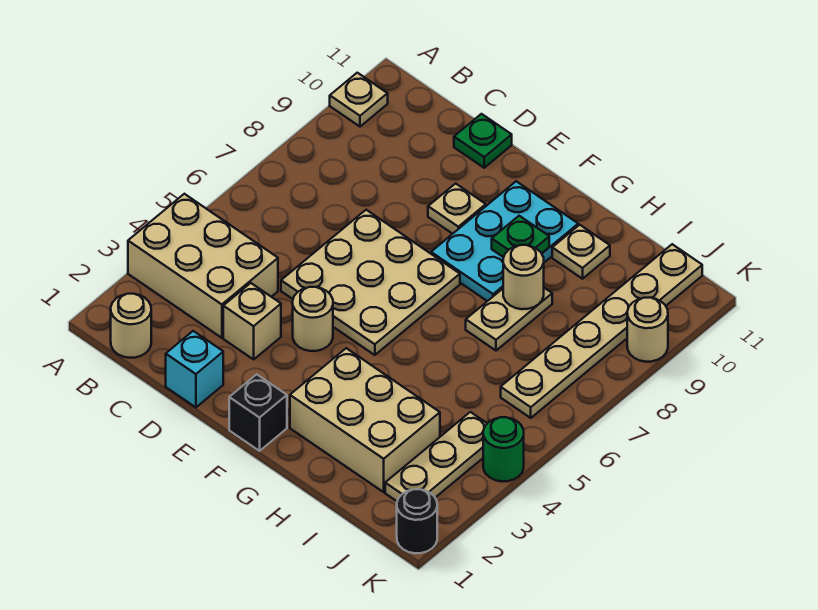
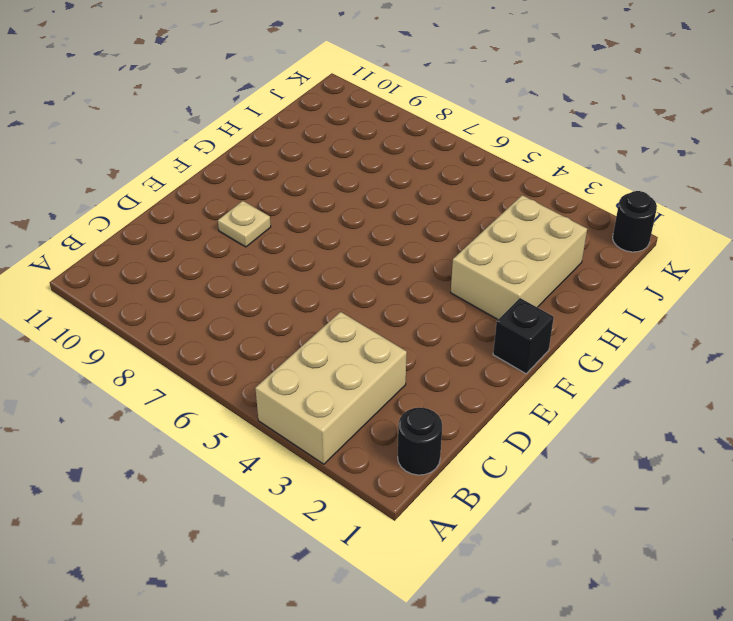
black 1x1 round brick [398,408,442,475] -> tan 1x1 round brick [111,294,151,358]
none -> tan 1x1 plate [330,73,388,127]
none -> cyan 1x1 brick [166,331,223,407]
none -> tan 1x1 brick [223,283,281,359]

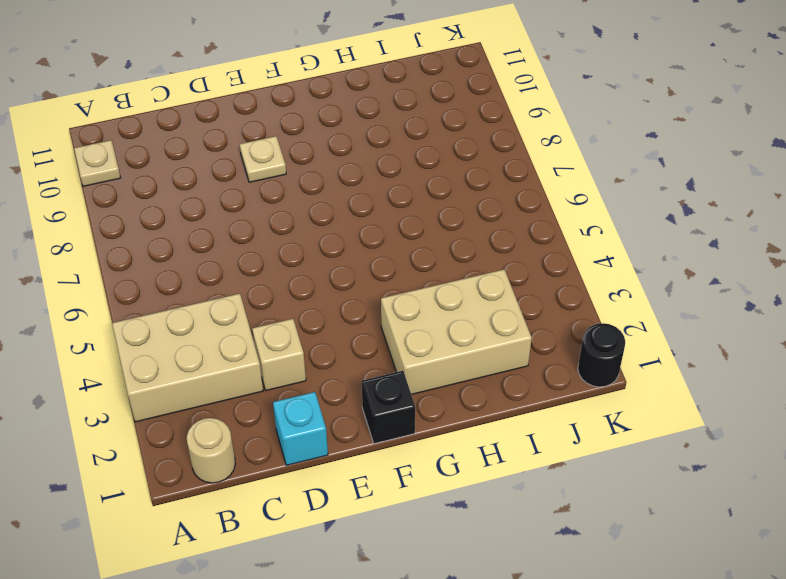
none -> tan 3x3 plate [281,210,460,355]
none -> green 1x1 plate [454,114,512,168]
none -> tan 1x1 round brick [293,287,333,351]

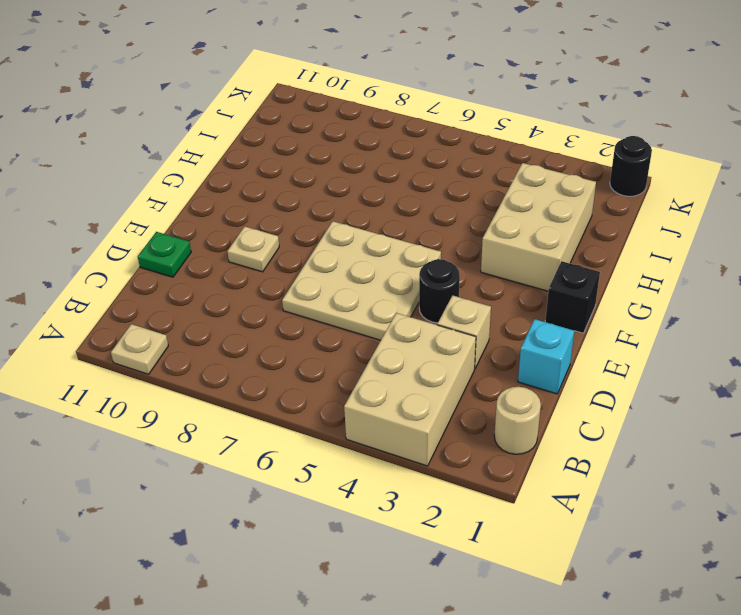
black 1x1 round brick [419,259,460,323] -> tan 1x1 round brick [293,287,333,351]
none -> cyan 2x3 plate [431,181,578,301]
none -> tan 1x2 plate [466,288,552,351]
none -> tan 1x1 plate [552,225,610,279]

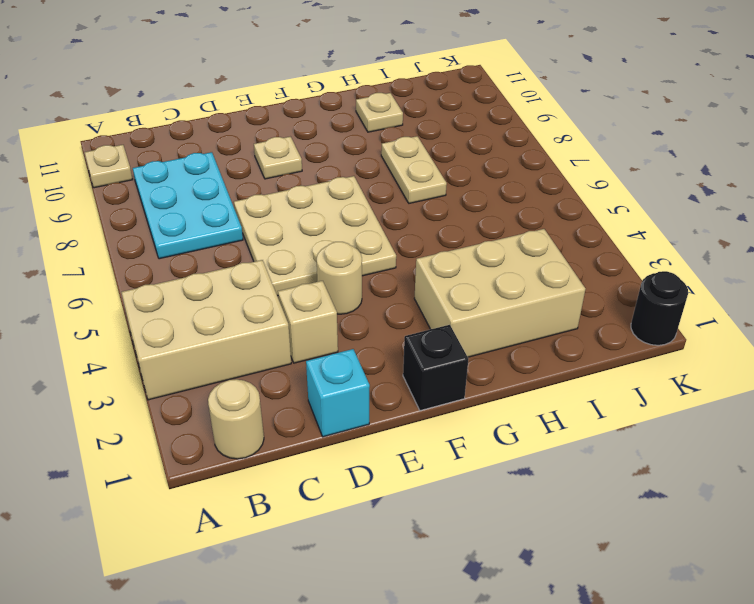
cyan 2x3 plate [133,152,243,259] -> cyan 2x3 plate moved to [431,181,578,301]
none -> green 1x1 plate [454,114,512,168]
none -> tan 1x3 plate [385,412,487,501]
none -> tan 1x6 plate [501,244,702,418]

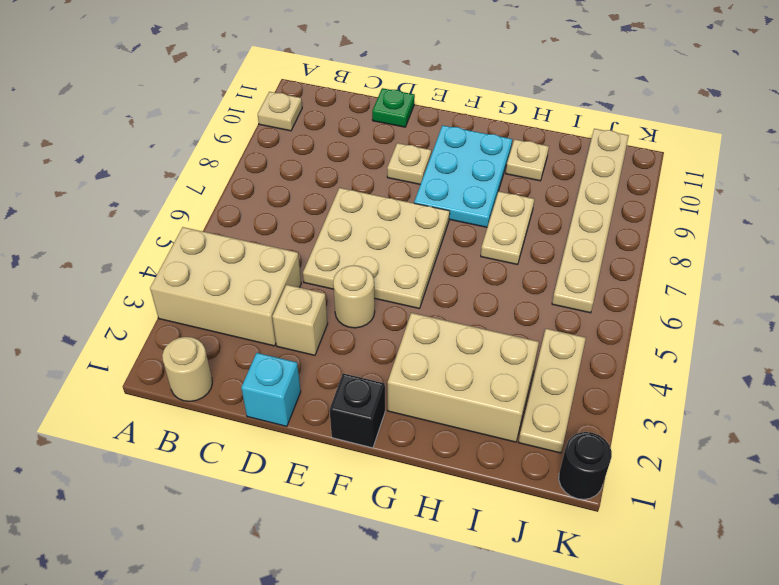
none -> green 1x1 round brick [483,417,524,482]
none -> tan 1x1 round brick [627,298,668,362]
none -> green 1x1 plate [492,216,549,257]

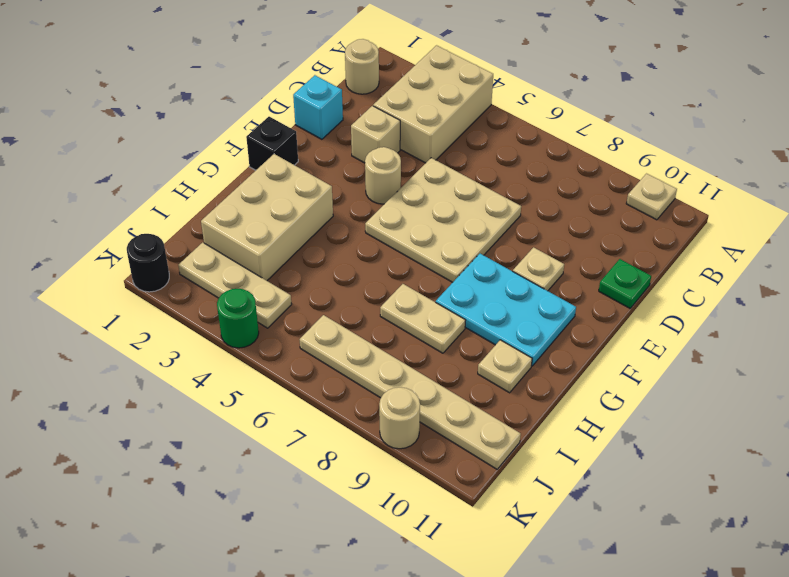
none -> green 1x1 plate [492,216,549,257]
none -> tan 1x1 round brick [503,245,544,309]

